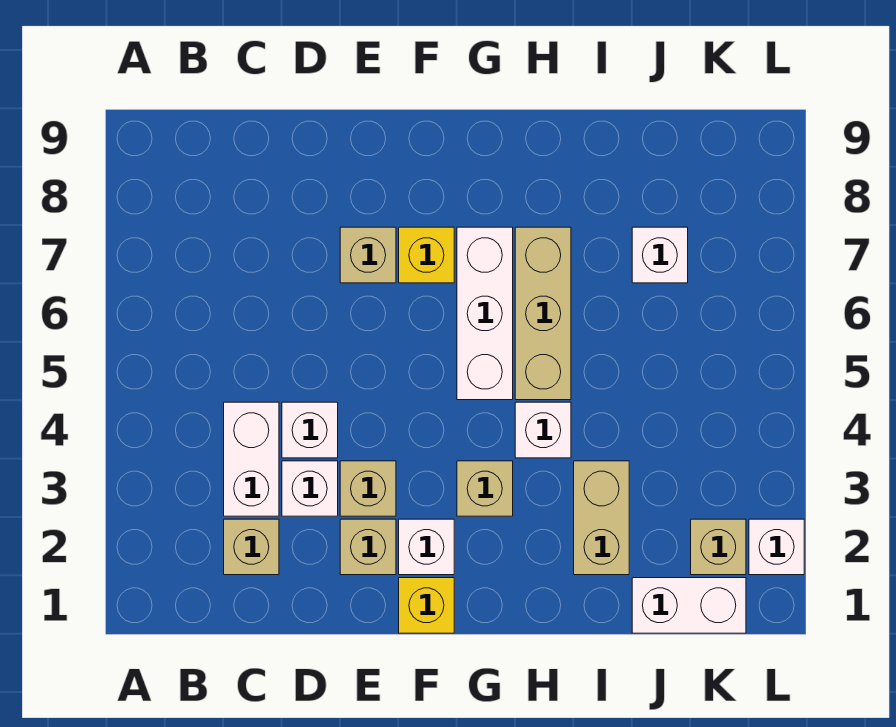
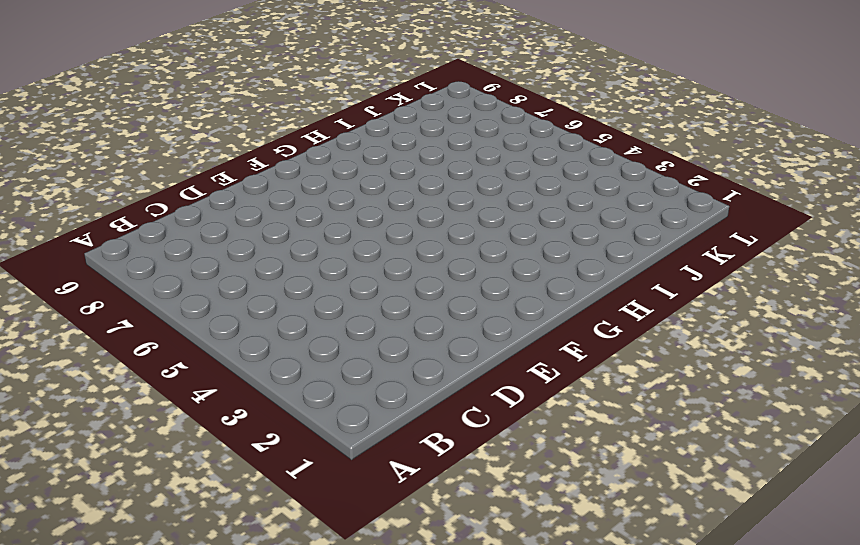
none -> tan 1x1 brick [224,519,279,575]
none -> white 1x2 brick [224,402,279,516]
none -> white 1x1 brick [282,461,338,516]

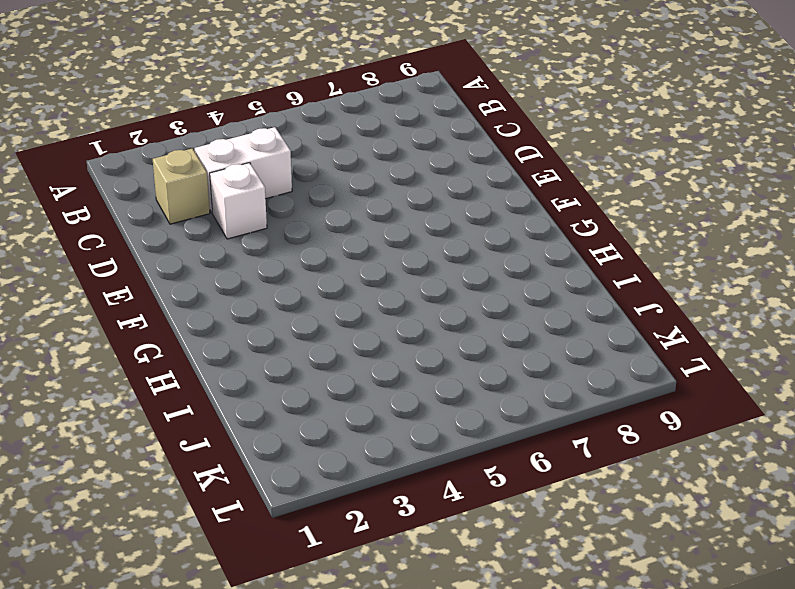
none -> white 1x1 brick [282,402,338,458]
none -> tan 1x1 brick [340,519,396,575]
none -> tan 1x1 brick [340,461,396,516]

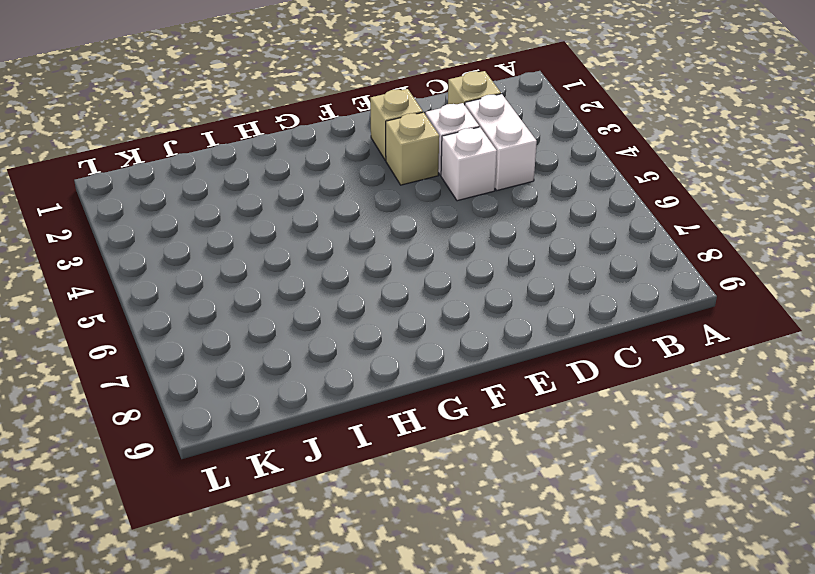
none -> tan 1x1 brick [340,227,396,283]
none -> yellow 1x1 brick [399,578,454,633]
none -> white 1x1 brick [399,519,454,575]

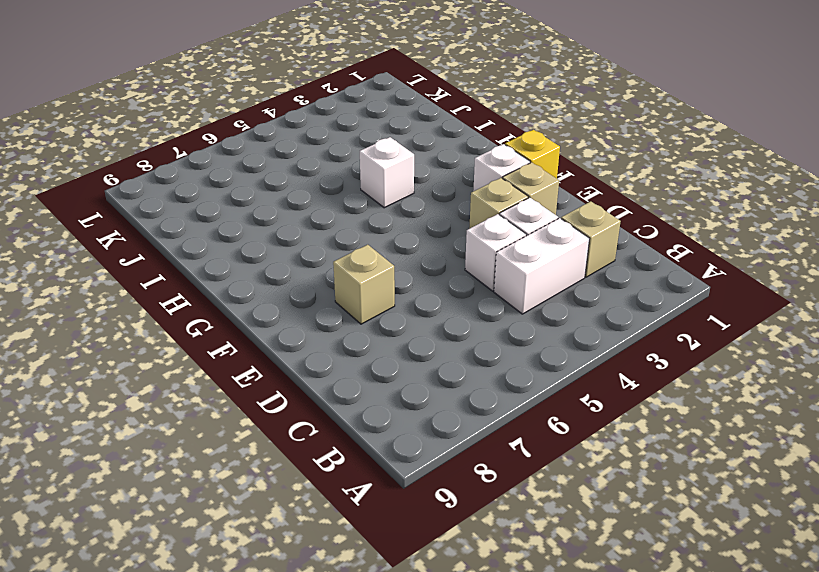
none -> yellow 1x1 brick [399,227,454,283]
none -> tan 1x1 brick [457,461,513,516]
none -> white 1x3 brick [457,227,513,400]

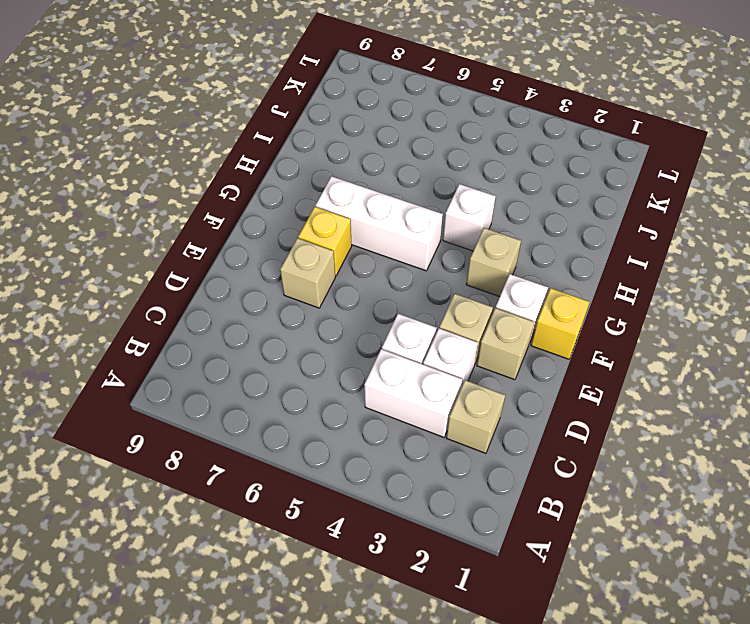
none -> tan 1x3 brick [515,227,571,400]
none -> tan 1x2 brick [574,461,629,575]
none -> white 1x2 brick [632,578,746,633]

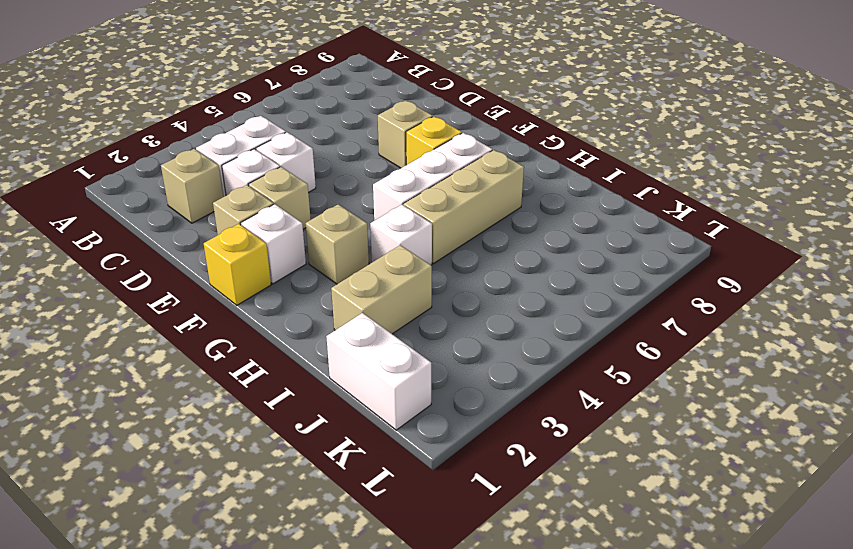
none -> white 1x1 brick [632,227,688,283]
none -> tan 1x1 brick [691,519,746,575]
none -> white 1x1 brick [749,519,804,575]

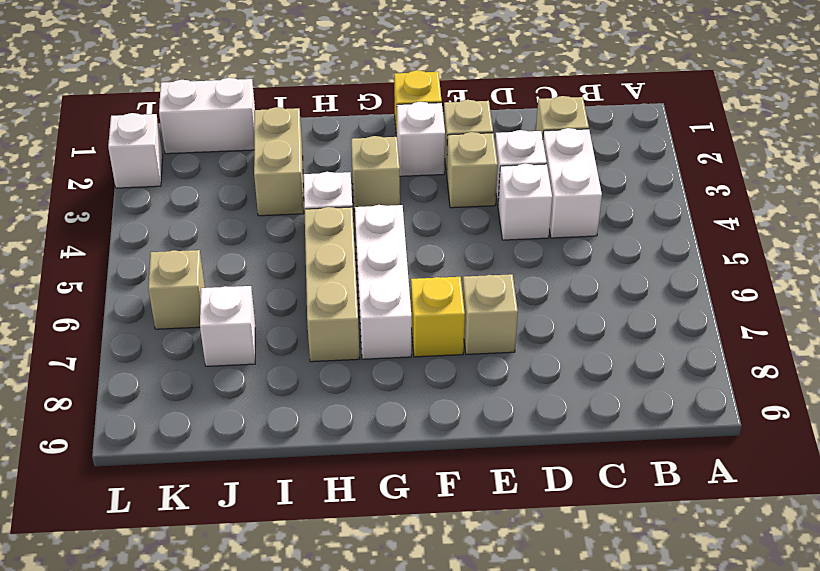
tan 1x1 brick [148,250,205,329] -> tan 1x1 brick moved to [691,519,746,575]

